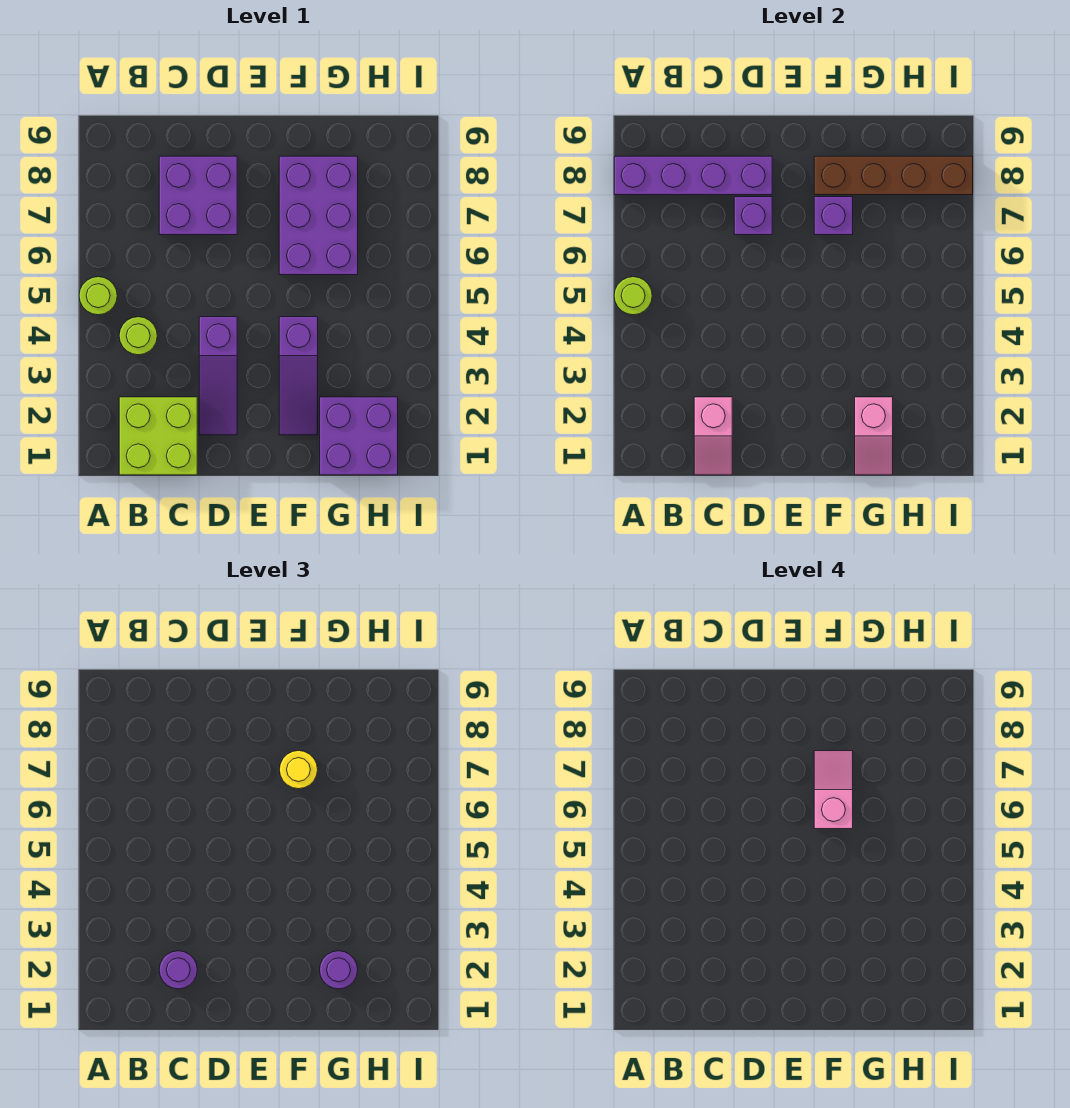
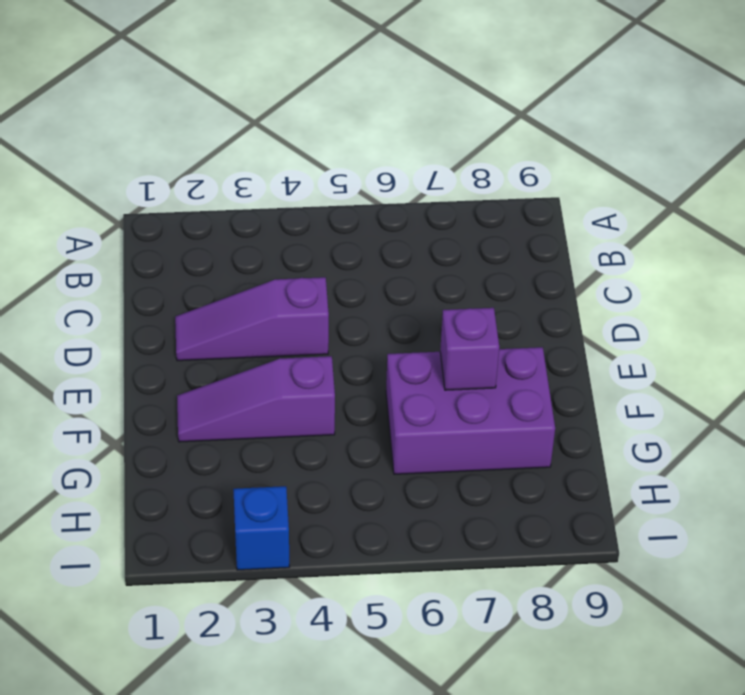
blue 1x1 brick [233,486,290,570] -> none
none -> lime 1x1 round brick [79,277,117,315]
none -> lime 2x2 brick [119,397,197,475]
none -> lime 1x1 round brick [119,317,157,355]

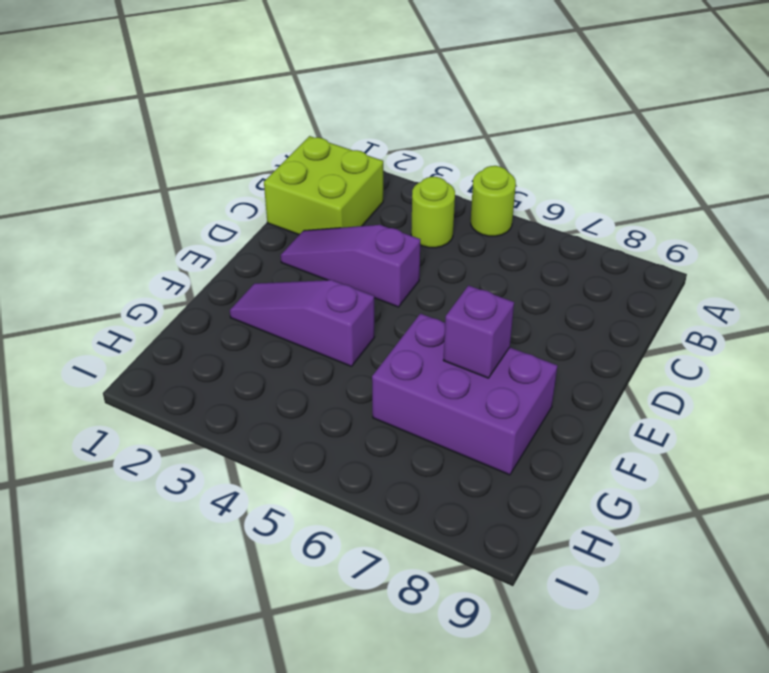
none -> purple 2x2 brick [159,156,237,235]
none -> purple 2x2 brick [320,397,398,475]
none -> lime 1x1 round brick [614,277,652,315]

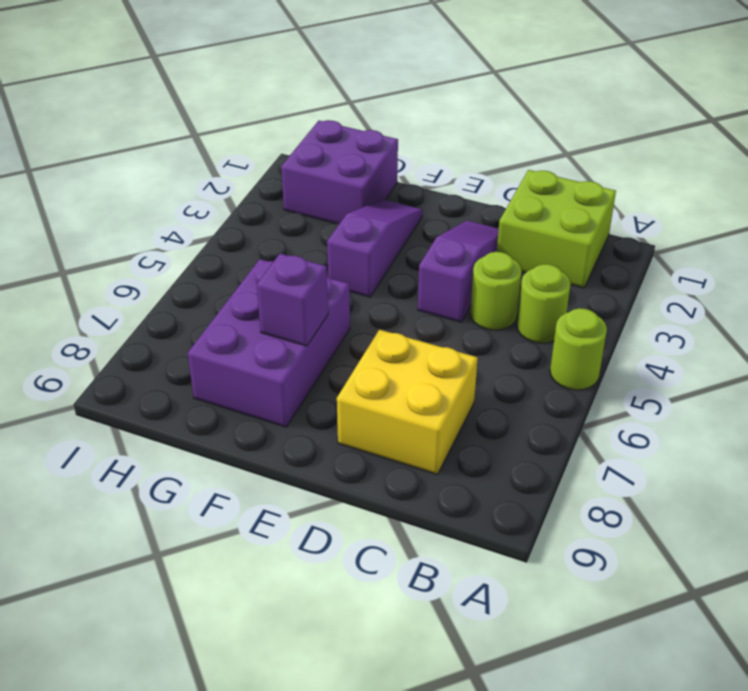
lime 1x1 round brick [470,252,522,330] -> lime 1x1 round brick moved to [614,277,652,315]
yellow 2x2 brick [337,330,478,475] -> purple 2x2 brick [159,156,237,235]
none -> purple 1x4 brick [614,156,772,195]
none -> pink 1x2 slope [694,397,732,475]
none -> purple 1x1 brick [734,197,772,235]

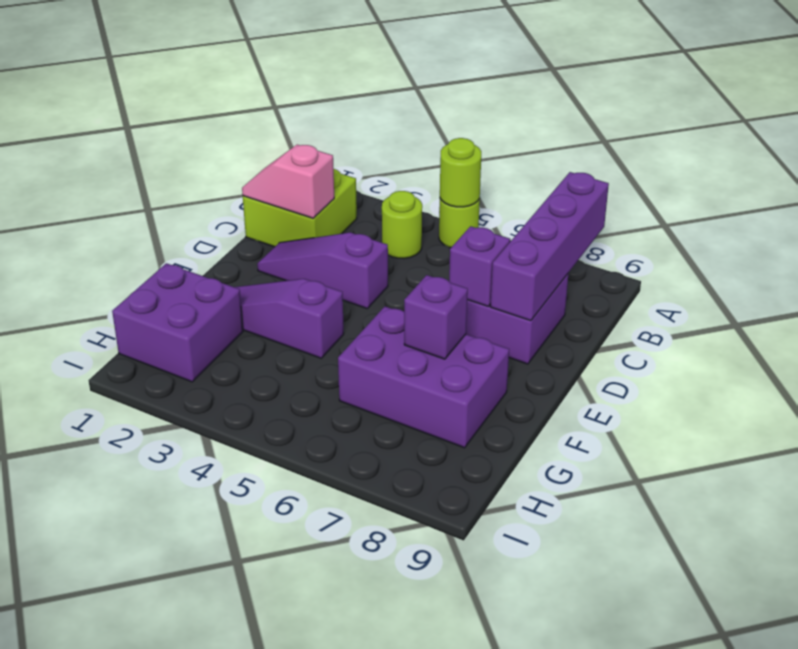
none -> brown 1x4 brick [814,156,973,195]
none -> pink 1x2 slope [855,397,893,475]
none -> purple 1x1 round brick [159,951,197,989]

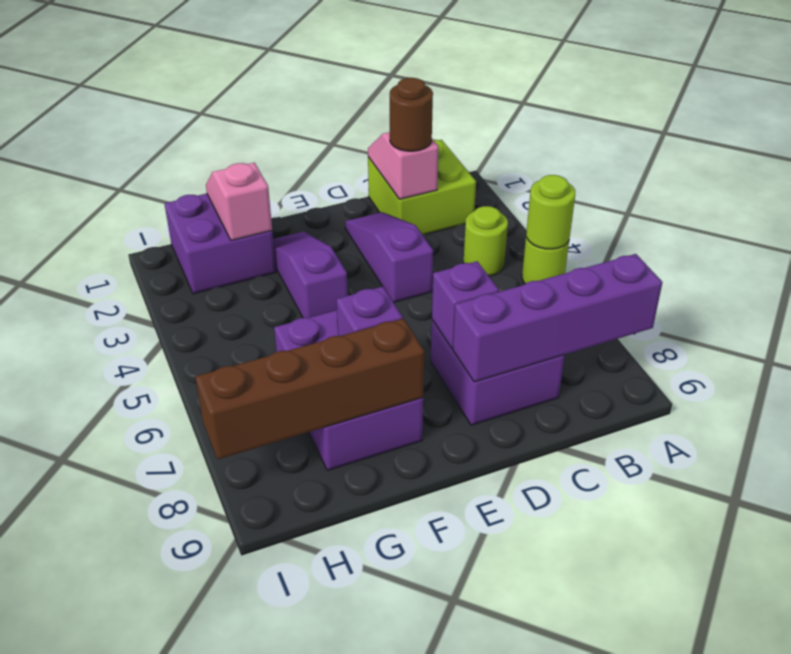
brown 1x1 round brick [390,78,433,151] -> purple 1x1 round brick [159,951,197,989]
none -> yellow 1x1 round brick [279,751,318,789]
none -> purple 1x1 round brick [320,951,358,989]
none -> pink 1x2 slope [814,751,853,829]

